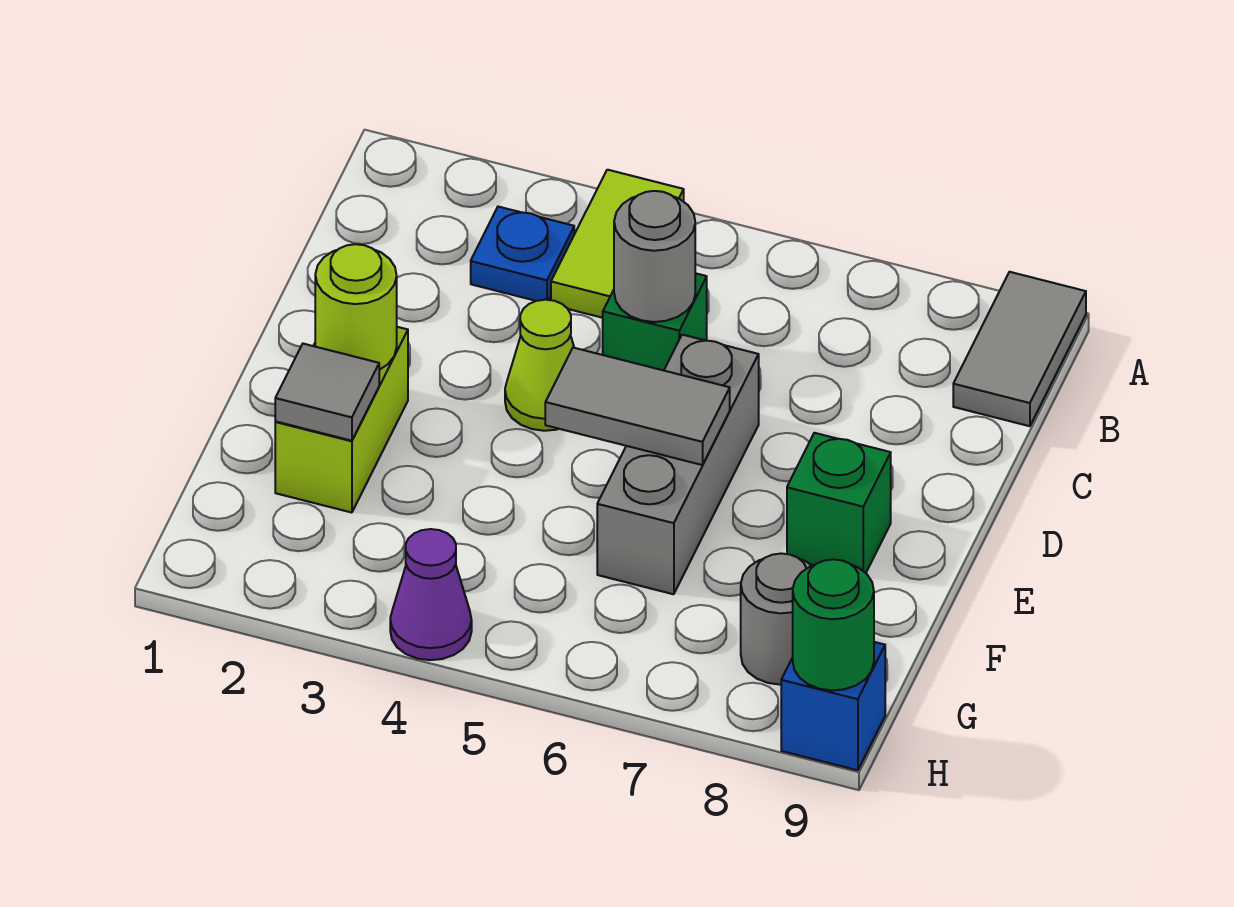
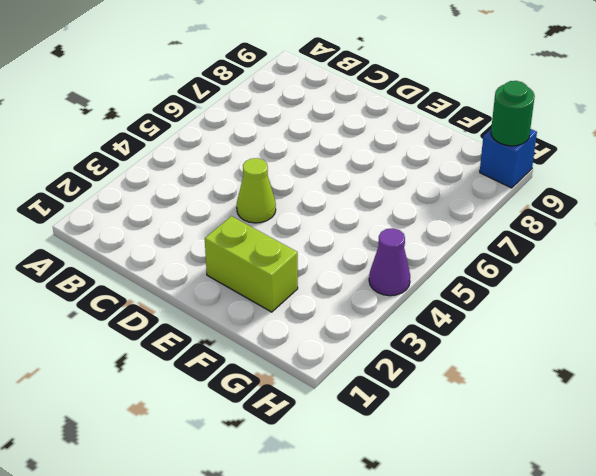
none -> lime 1x2 tile [551,170,684,318]
none -> grey 1x2 tile [953,272,1086,426]
none -> blue 1x1 plate [471,207,574,301]

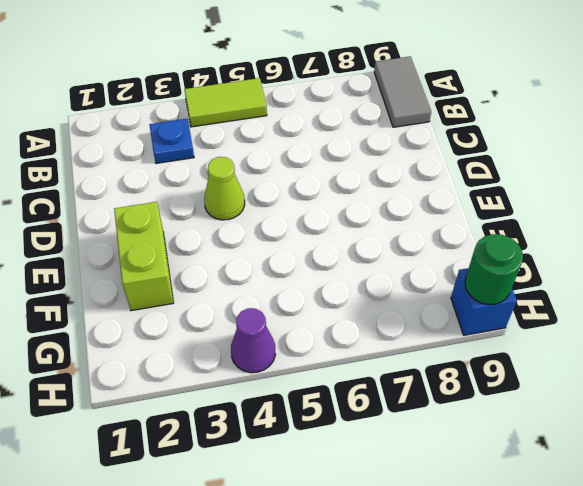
lime 1x2 tile [184,78,267,127] -> lime 1x2 tile turned to [551,170,684,318]
none -> green 1x1 brick [603,273,707,370]
none -> grey 1x3 brick [597,335,759,594]
none -> green 1x1 brick [787,433,891,573]

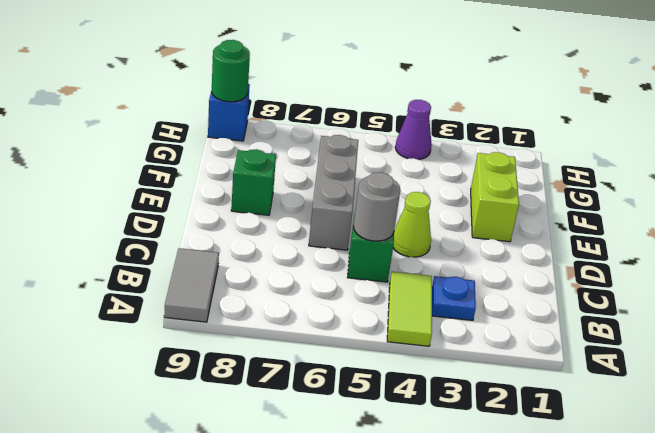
none -> grey 1x1 round brick [741,553,812,685]
none -> lime 1x1 round brick [315,244,397,370]
none -> grey 1x2 tile [545,348,730,465]

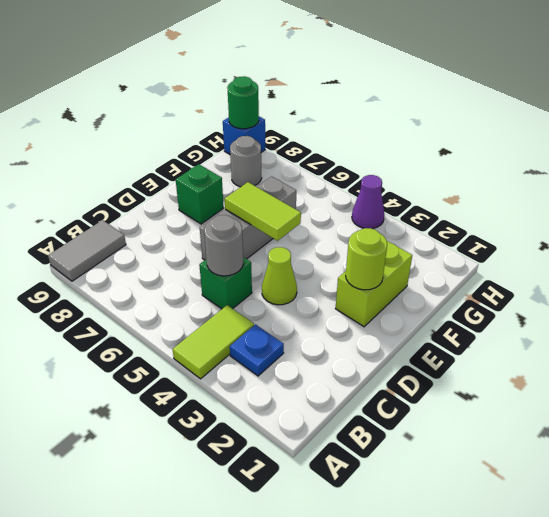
lime 1x2 tile [225,182,301,241] -> grey 1x2 tile [545,348,730,465]
none -> grey 1x1 tile [275,344,379,441]

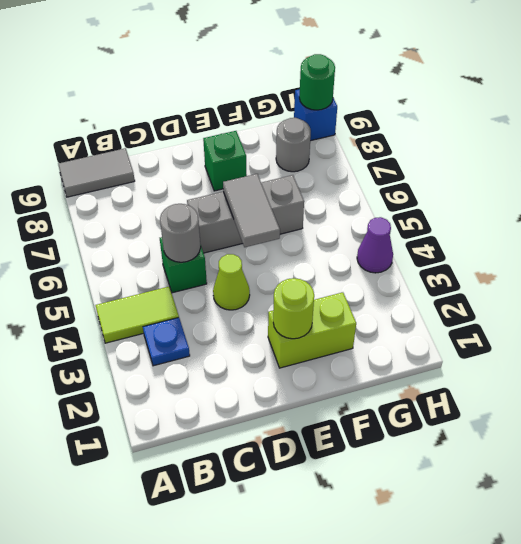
none -> grey 1x1 tile [275,344,379,441]

